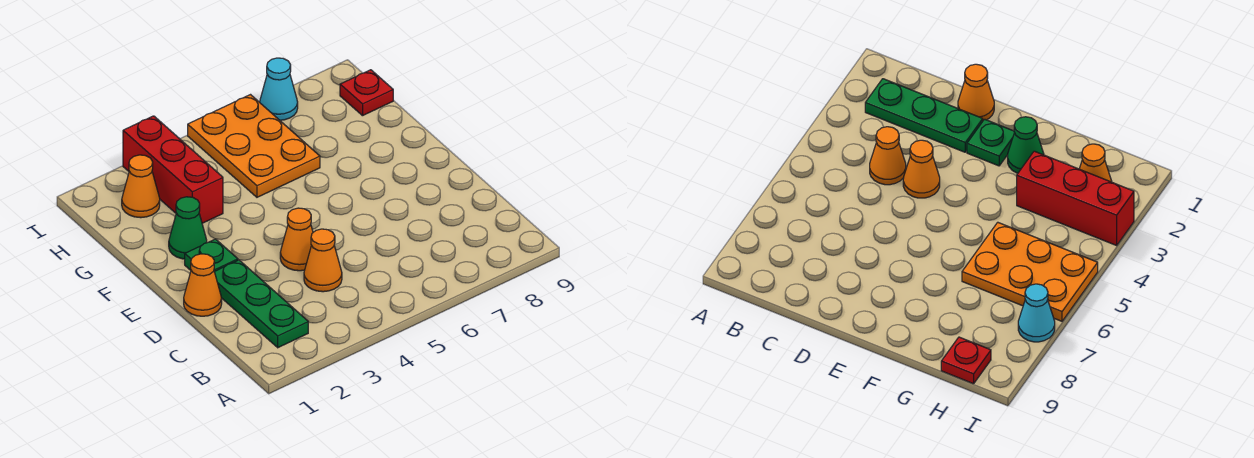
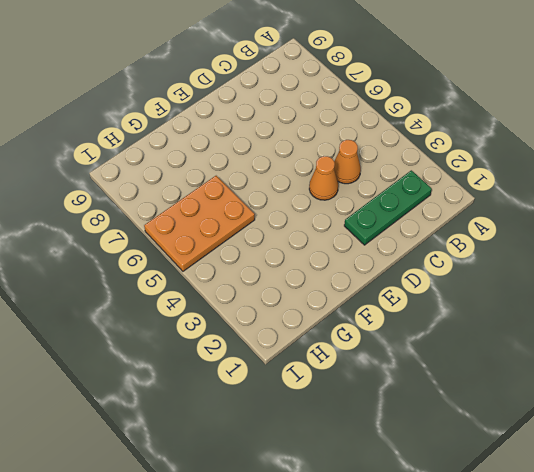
none -> orange 1x1 cone [184,254,222,316]
none -> green 1x1 plate [185,239,238,271]

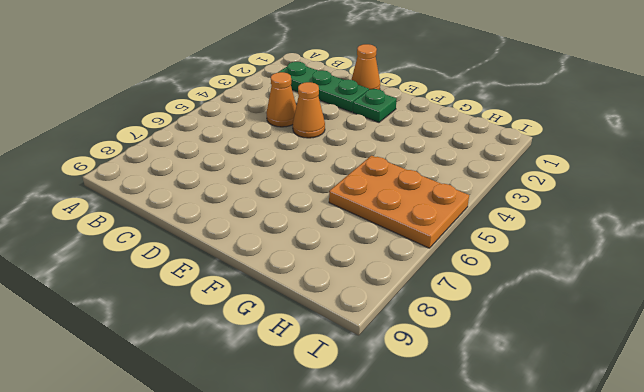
none -> green 1x1 cone [169,197,207,259]
none -> red 1x3 brick [123,116,223,223]

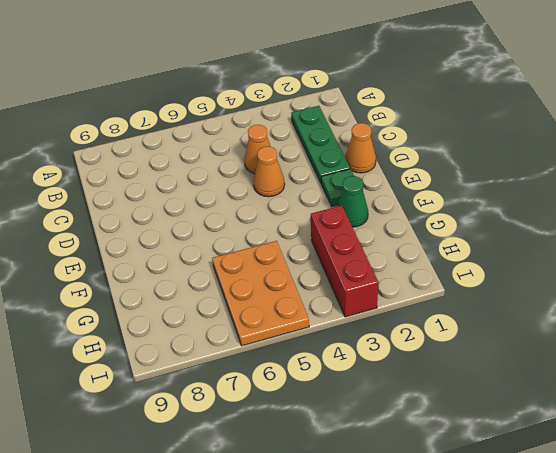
none -> orange 1x1 cone [122,155,160,218]
none -> red 1x1 plate [340,70,393,116]

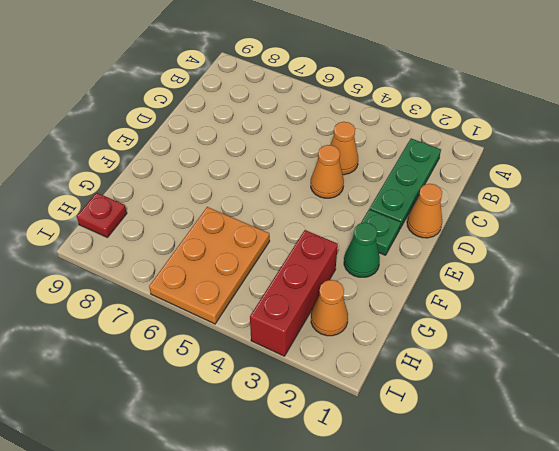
none -> cyan 1x1 cone [260,58,298,120]

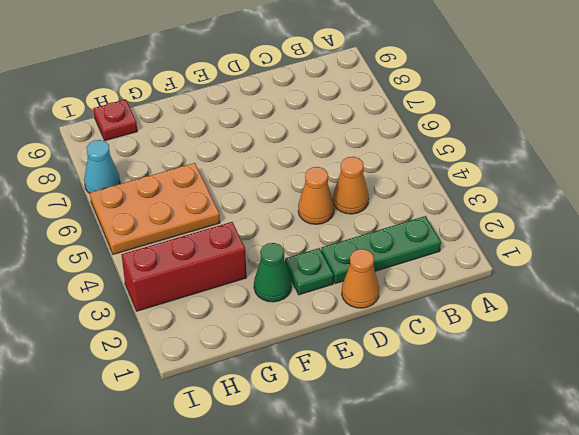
none -> orange 1x1 cone [122,155,160,218]

